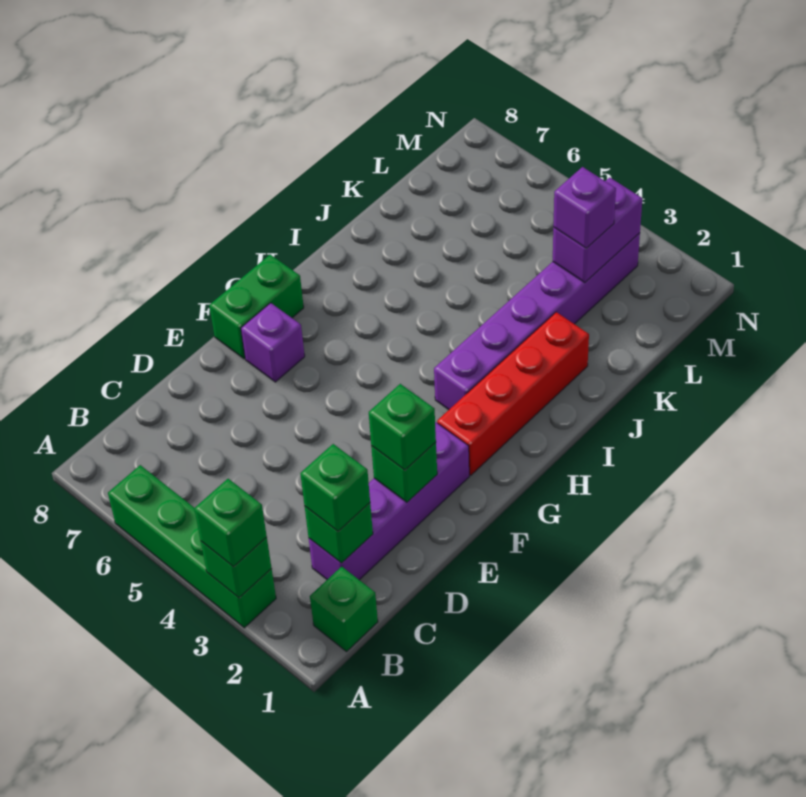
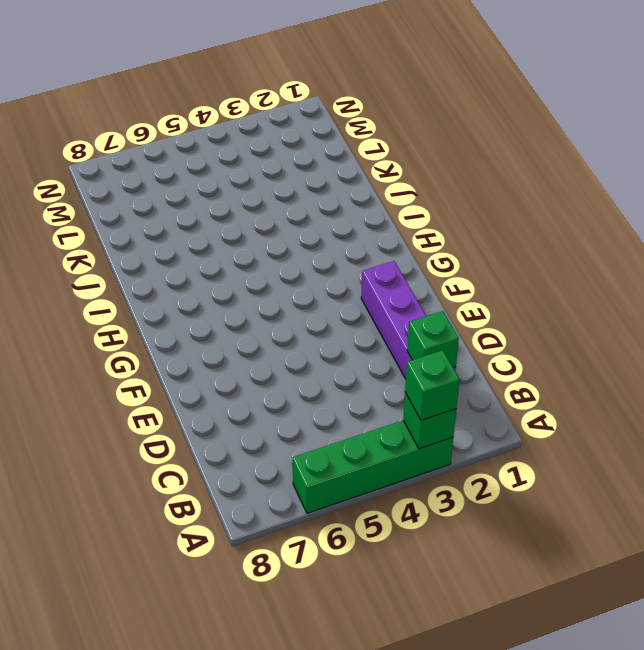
none -> green 1x1 brick [310,566,378,652]
none -> purple 1x1 brick [241,303,305,382]
none -> green 1x2 brick [209,255,304,359]

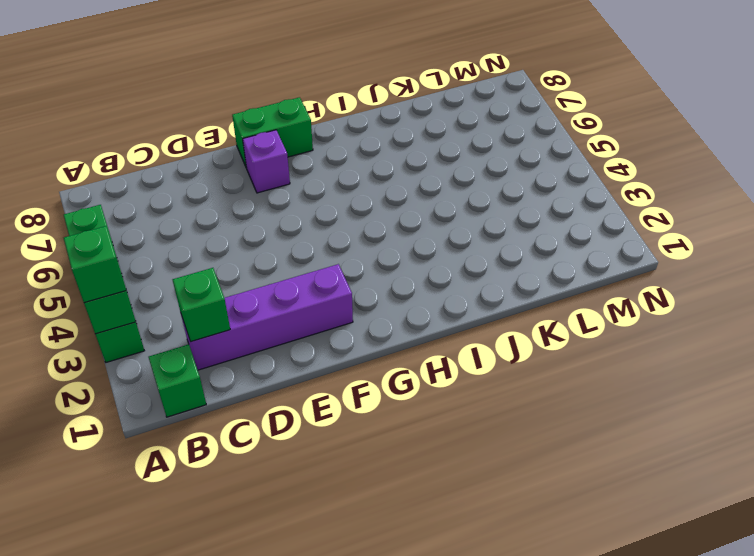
none -> red 1x4 brick [437,312,589,475]
none -> purple 1x6 brick [434,233,640,410]
none -> green 1x1 brick [371,442,437,502]

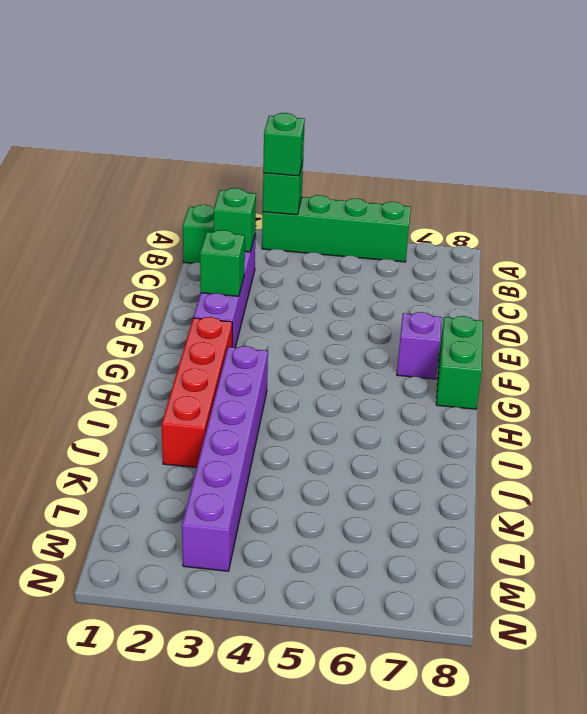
none -> purple 1x2 brick [553,177,642,283]
none -> green 1x1 brick [300,444,370,531]
none -> green 1x1 brick [369,384,436,470]

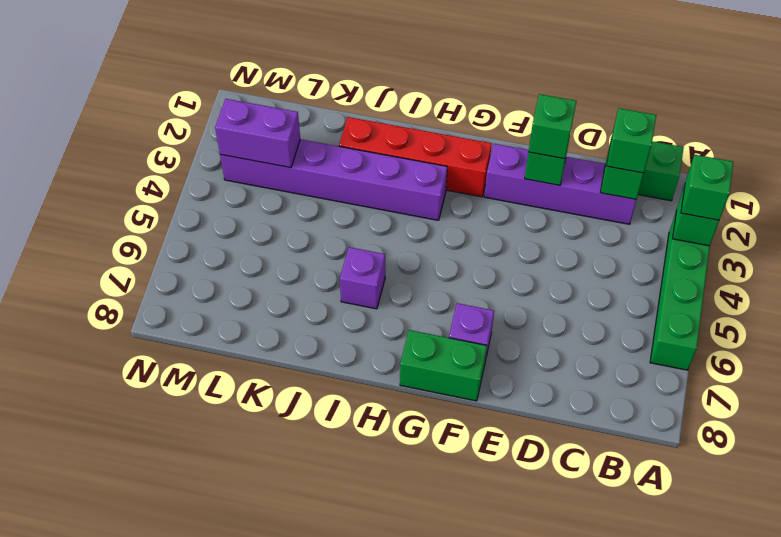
purple 1x1 brick [340,247,385,309] -> purple 1x1 brick moved to [553,167,616,248]

